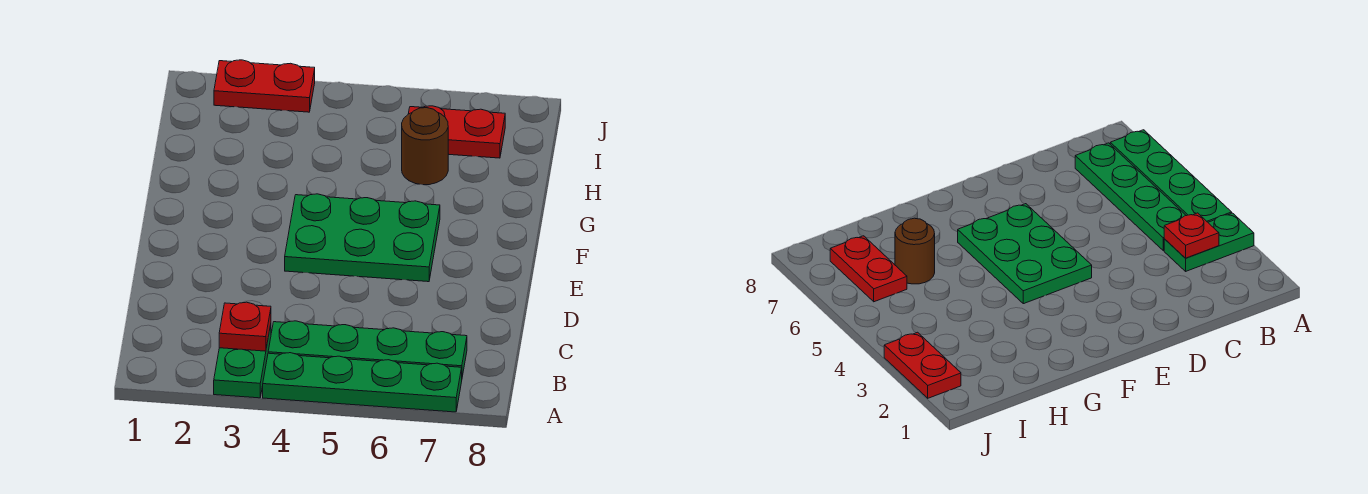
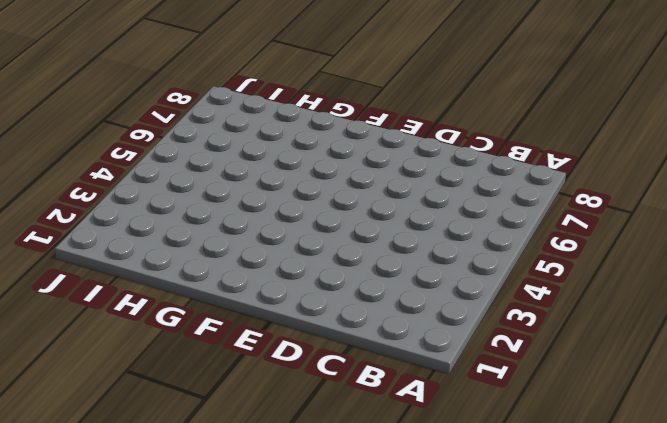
none -> green 1x2 plate [214,325,271,398]
none -> green 1x4 plate [263,353,462,412]

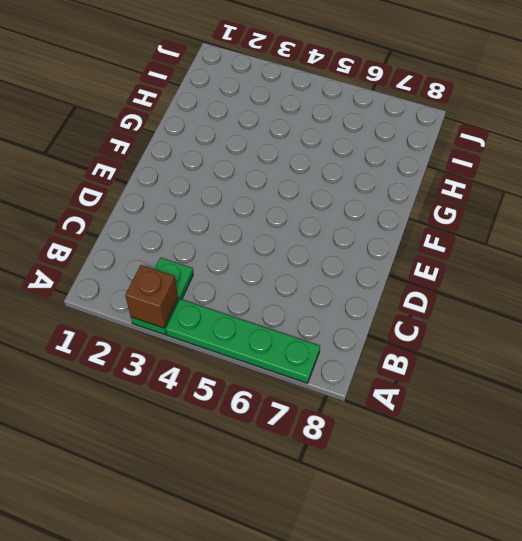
brown 1x1 brick [125,265,178,328] -> none
none -> green 1x4 plate [268,321,467,377]
none -> green 2x3 plate [285,194,440,282]

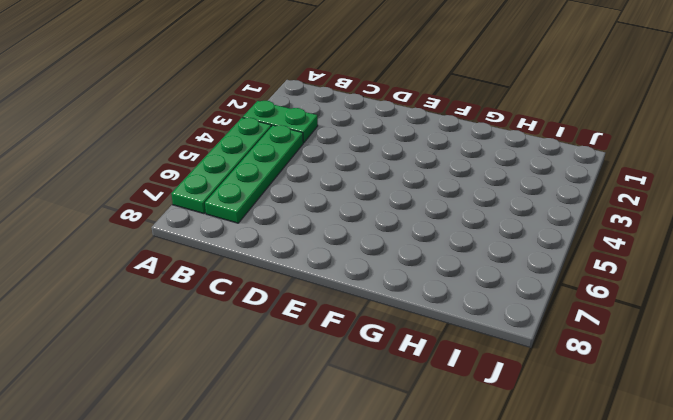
none -> green 2x3 plate [285,194,440,282]
none -> brown 1x1 round brick [402,108,448,185]

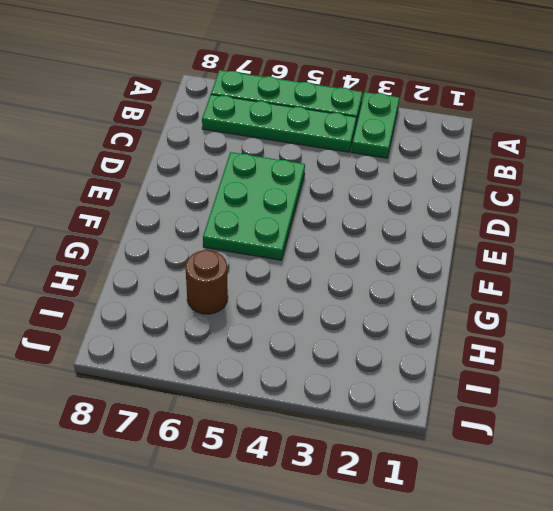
green 2x3 plate [203,152,305,260] -> green 2x3 plate turned to [285,194,440,282]
none -> red 1x2 plate [408,106,505,158]
none -> red 1x2 plate [214,60,315,112]

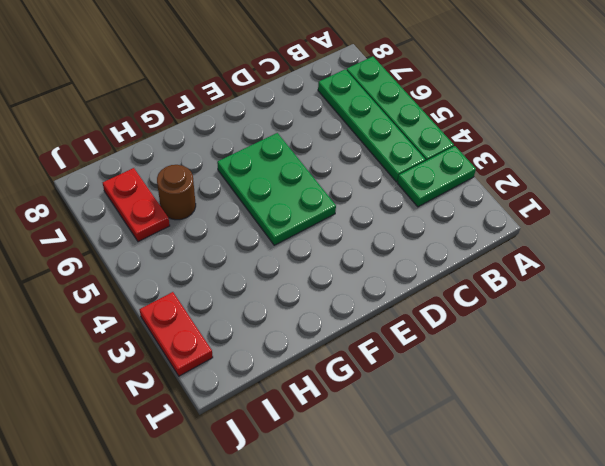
none -> red 1x1 plate [219,302,271,351]

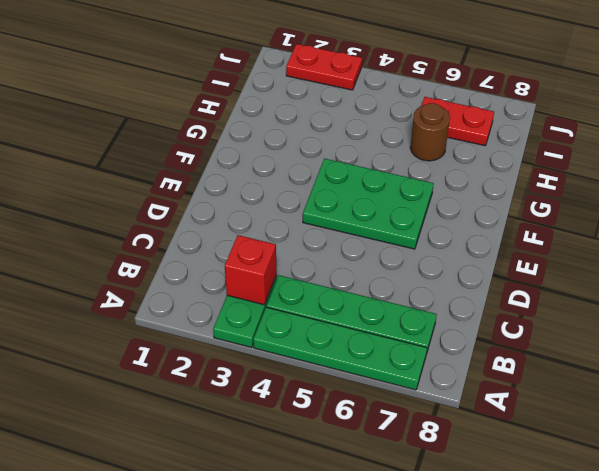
red 1x1 brick [225,235,277,305] -> red 1x1 plate [219,302,271,351]

